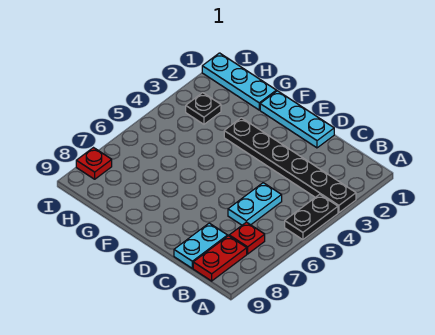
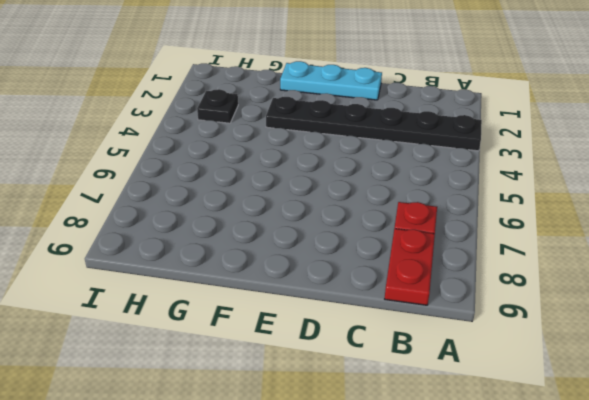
none -> black 1x2 plate [285,194,338,240]
none -> cyan 1x2 plate [228,183,282,225]

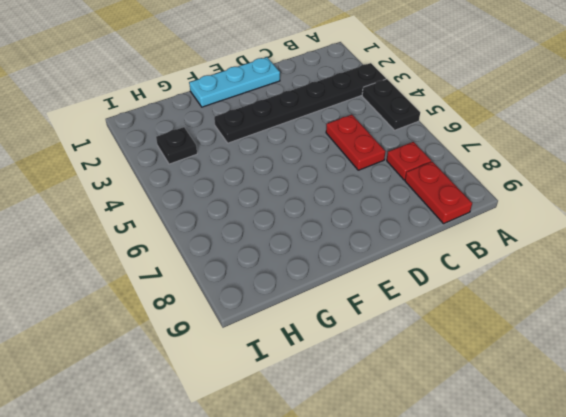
red 1x2 plate [326,115,386,170] -> cyan 1x2 plate [228,183,282,225]
none -> cyan 1x2 plate [174,223,228,268]
none -> cyan 1x3 plate [202,53,276,110]

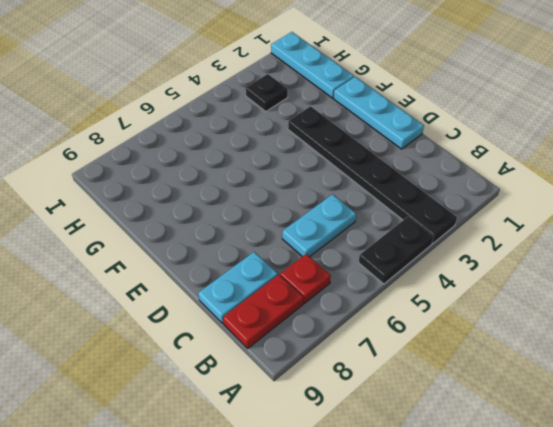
none -> red 1x1 plate [76,148,112,179]

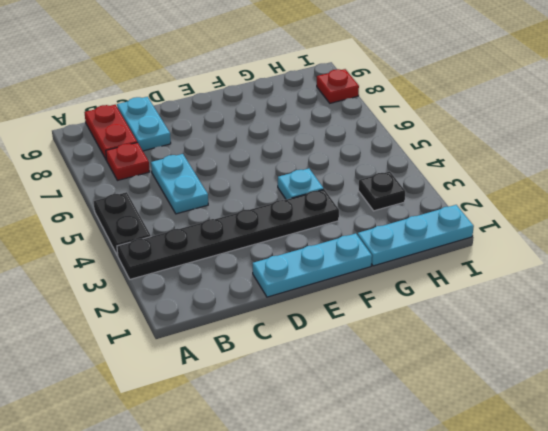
cyan 1x1 plate [278,169,324,200] -> none

